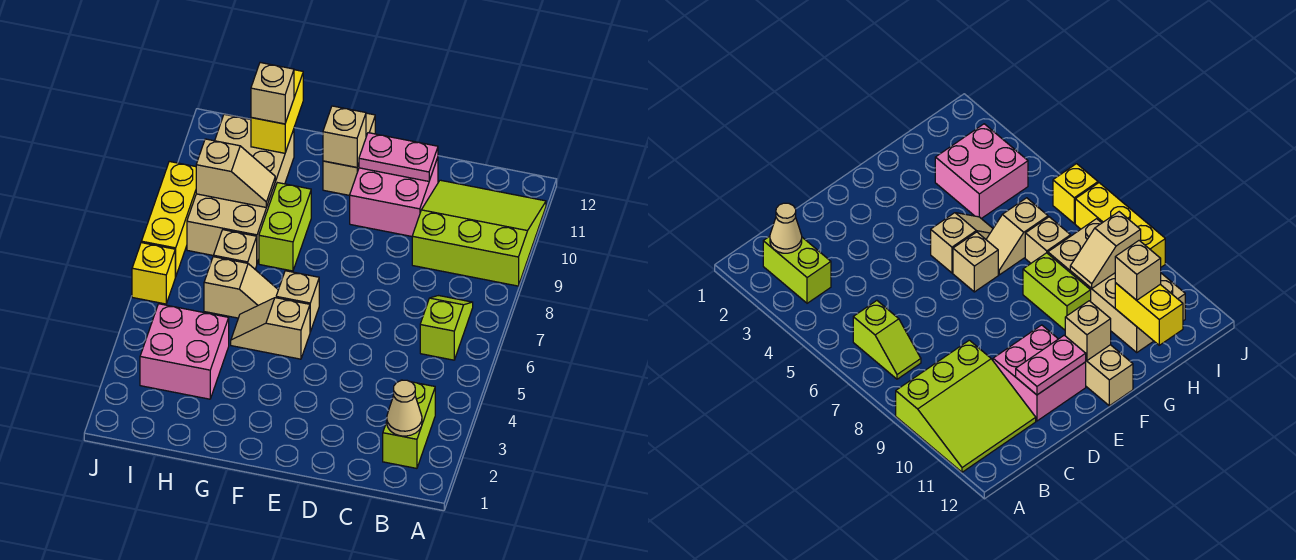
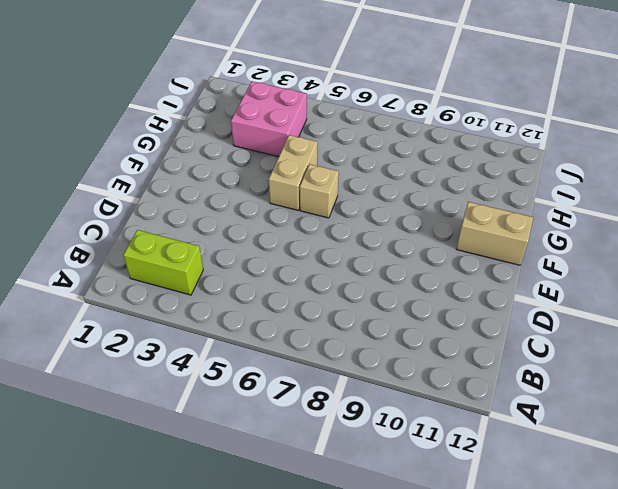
tan 1x2 brick [269,135,317,210] -> tan 1x2 slope [231,298,310,359]
none -> lime 3x3 slope [412,180,546,286]
none -> lime 1x2 slope [420,296,473,360]
none -> pink 2x2 brick [350,158,438,236]

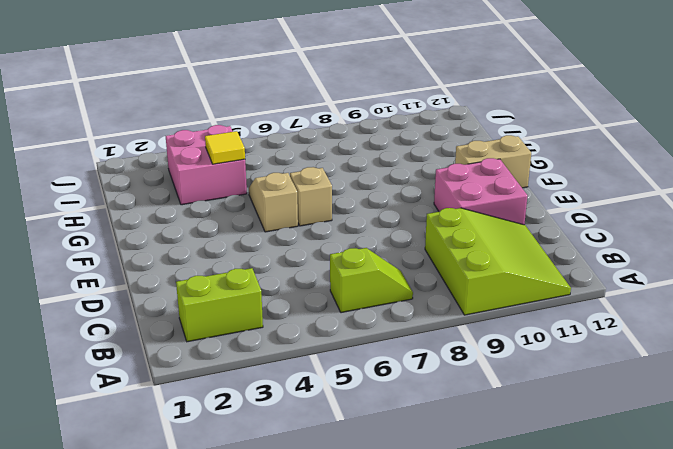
yellow 1x1 tile [205,131,245,164] -> none
none -> tan 1x2 slope [204,257,278,318]
none -> lime 1x2 brick [259,183,311,271]
none -> tan 1x1 brick [214,230,257,269]

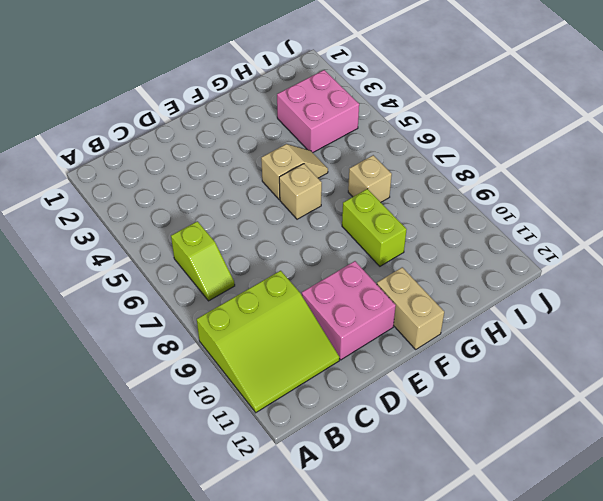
none -> lime 1x2 brick [383,382,435,468]
none -> tan 1x2 slope [204,257,278,318]
none -> tan 2x4 brick [187,114,294,263]

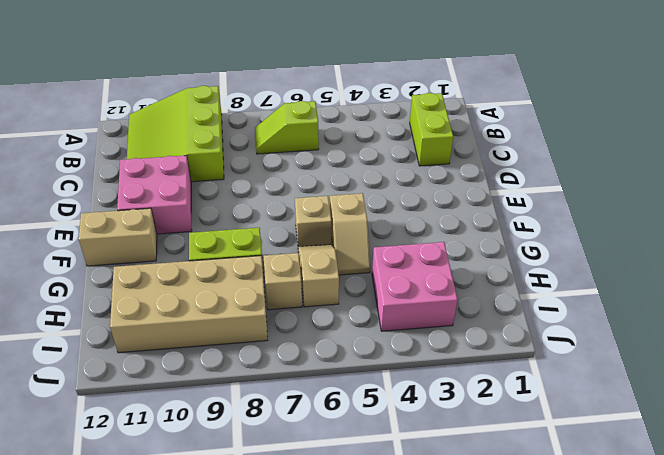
lime 1x2 brick [410,93,453,166] -> lime 1x2 brick turned to [383,382,435,468]
none -> yellow 1x1 brick [132,243,175,304]
none -> yellow 1x3 brick [141,161,196,277]
none -> tan 1x1 cone [387,380,422,436]

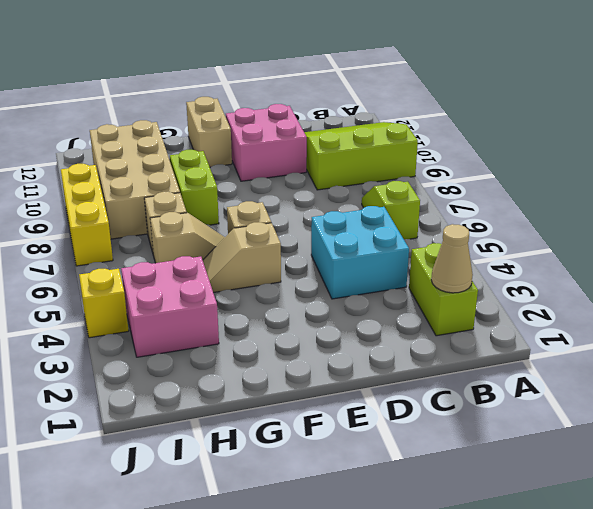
cyan 2x2 brick [311,206,409,299] -> none
yellow 1x1 brick [79,269,129,338] -> yellow 1x1 brick moved to [132,243,175,304]
none -> pink 1x2 plate [359,133,438,181]
none -> tan 1x1 brick [323,106,366,167]
none -> tan 1x2 slope [196,139,275,207]

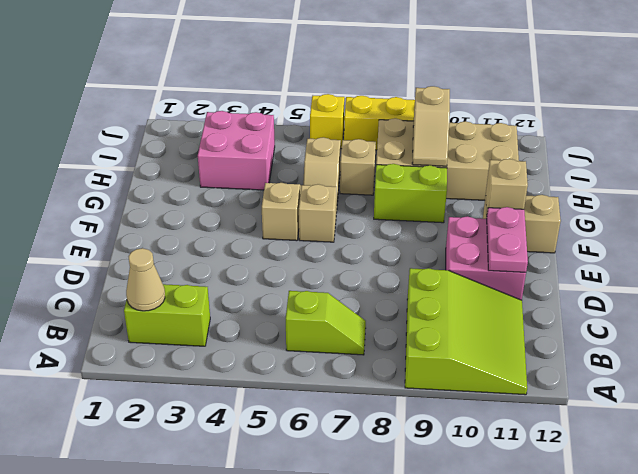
none -> yellow 1x2 brick [251,70,303,153]
none -> tan 1x1 brick [251,63,294,124]

